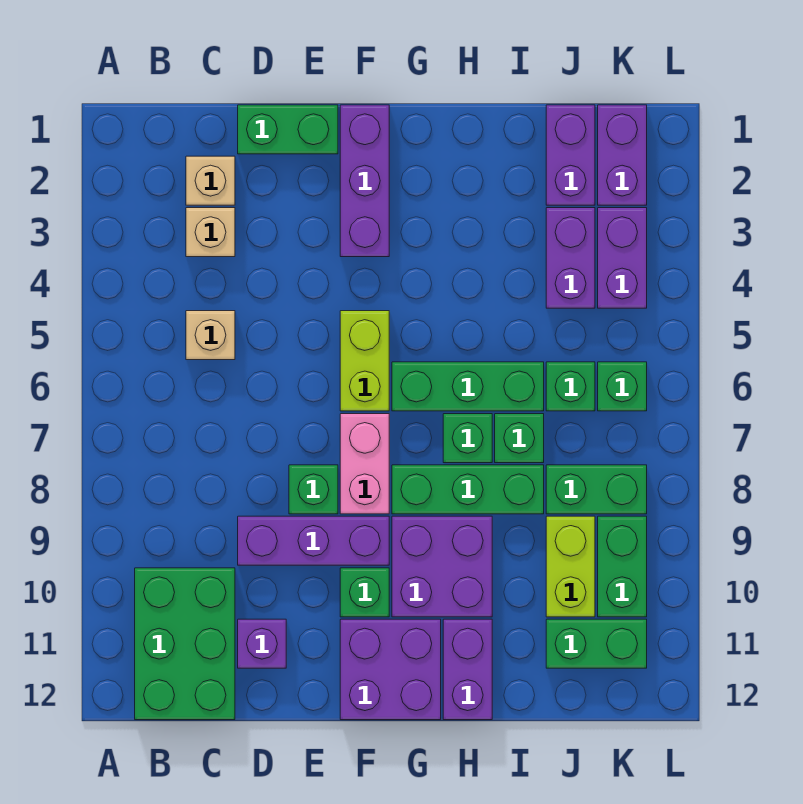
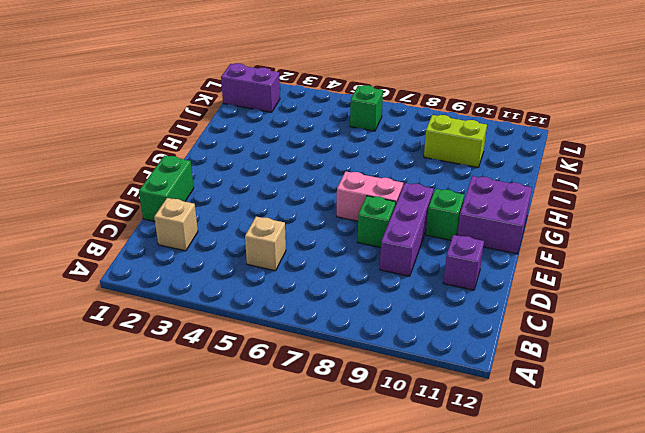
none -> green 2x3 brick [135,568,235,720]
none -> tan 1x1 brick [186,208,235,257]
none -> purple 1x3 brick [340,105,389,257]

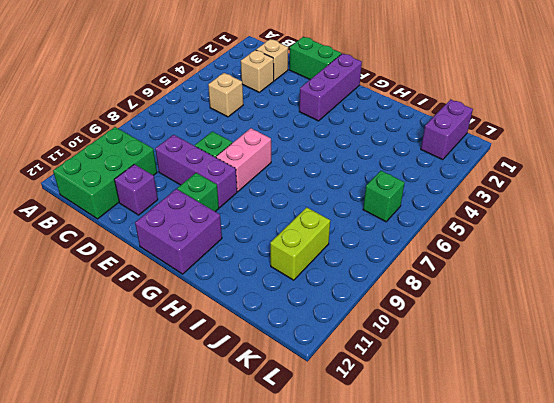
none -> lime 1x2 brick [340,311,389,411]
none -> green 1x3 brick [392,362,544,411]
none -> green 1x3 brick [392,465,544,514]

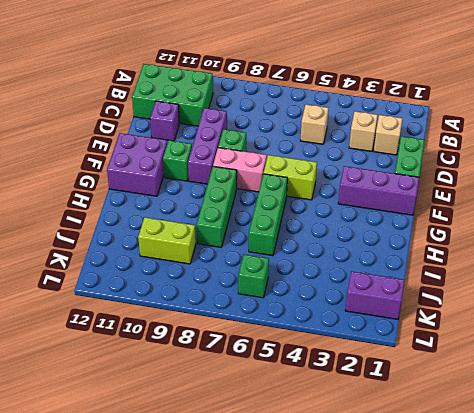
none -> purple 2x2 brick [392,516,492,617]
none -> green 1x1 brick [443,414,492,463]
none -> purple 1x2 brick [443,619,492,720]

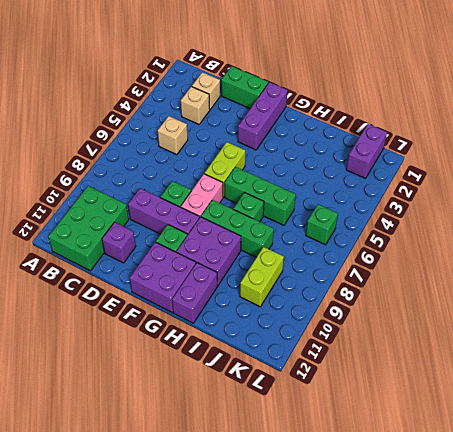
none -> green 1x1 brick [495,414,544,463]
none -> purple 1x2 brick [546,105,595,205]
none -> purple 1x2 brick [546,208,595,308]

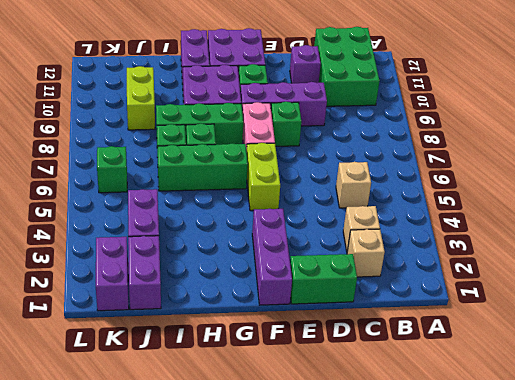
none -> green 1x1 brick [546,362,595,411]
none -> green 1x2 brick [546,465,647,514]
none -> green 1x2 brick [546,619,647,668]

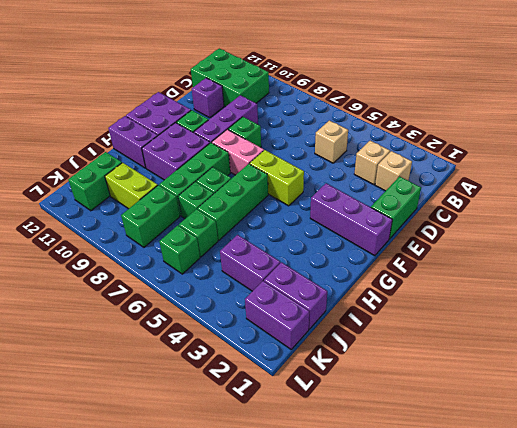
none -> purple 1x2 brick [598,208,647,308]
none -> green 1x2 brick [598,516,647,617]

